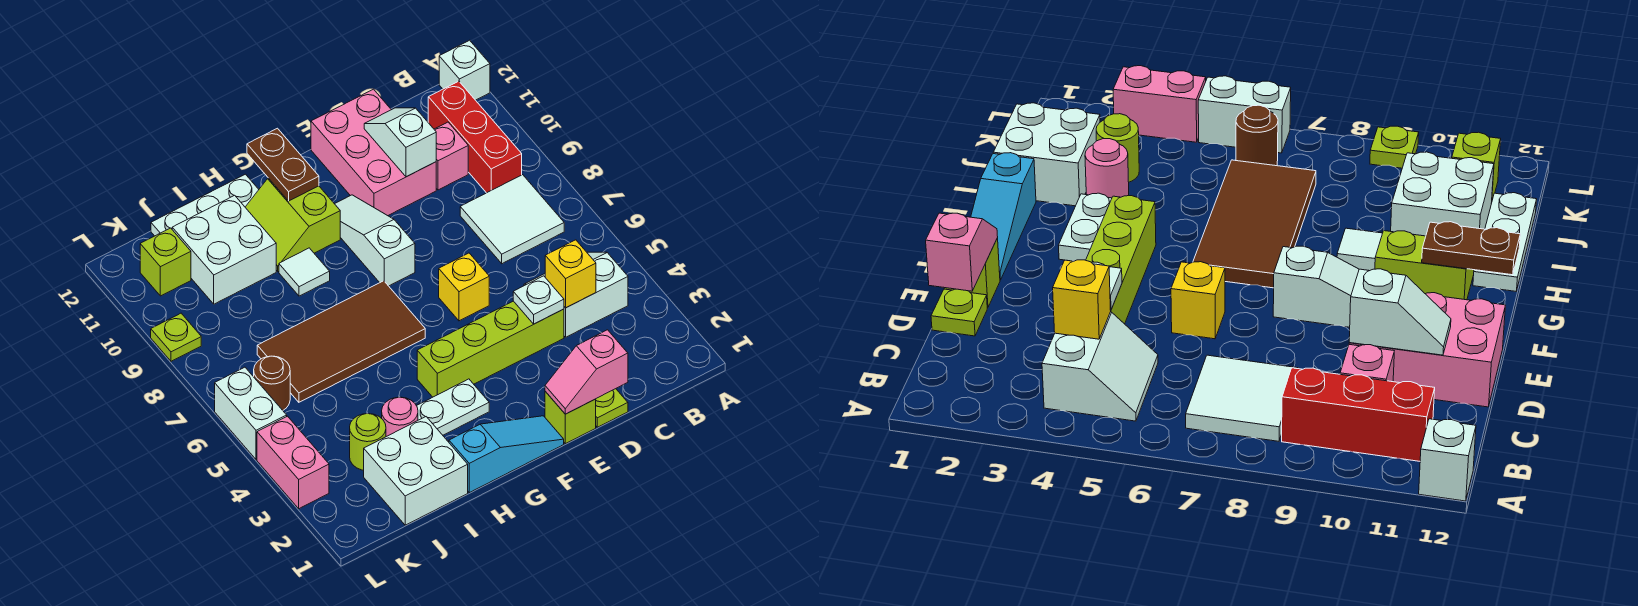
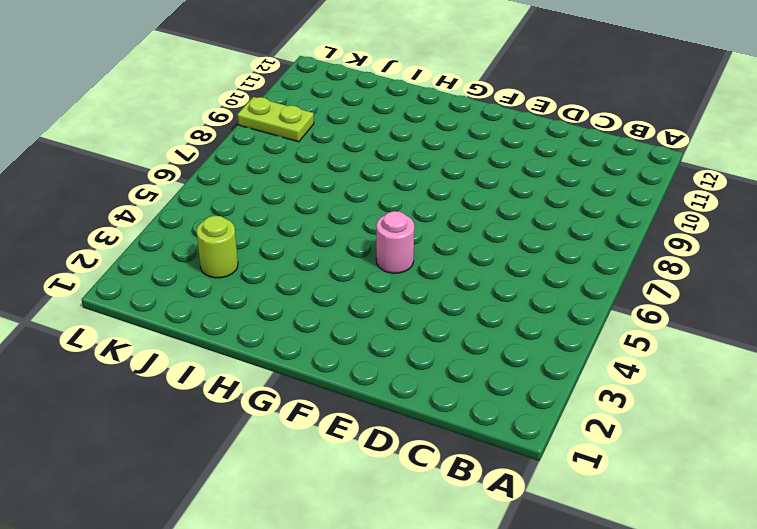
pink 1x1 round brick [376,211,414,273] -> pink 1x1 round brick moved to [382,397,418,437]
lime 1x2 plate [237,97,314,142] -> lime 1x1 plate [151,313,201,361]
none -> white 1x1 brick [439,40,490,100]
none -> white 2x2 slope [524,252,628,337]
none -> white 2x2 tile [460,175,564,264]
none -> red 1x3 brick [428,81,522,193]

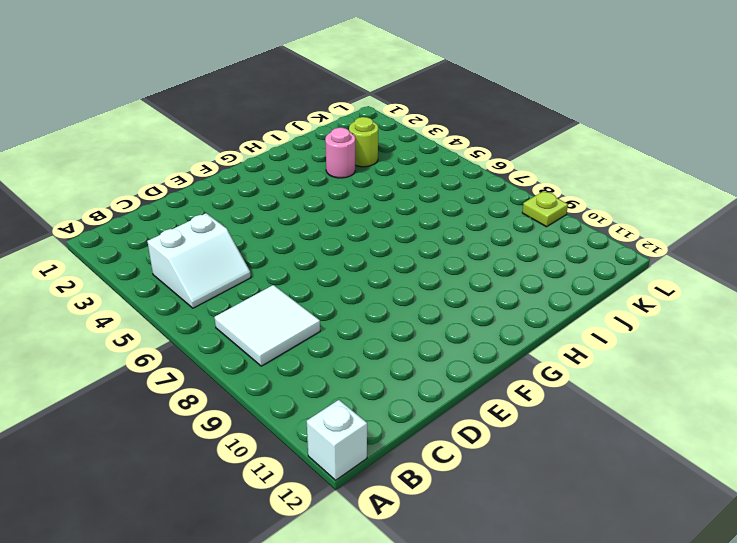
none -> red 1x3 brick [428,81,522,193]
none -> pink 1x1 brick [434,122,468,190]
none -> lime 1x1 plate [596,389,628,427]
none -> lime 1x4 brick [417,301,564,397]

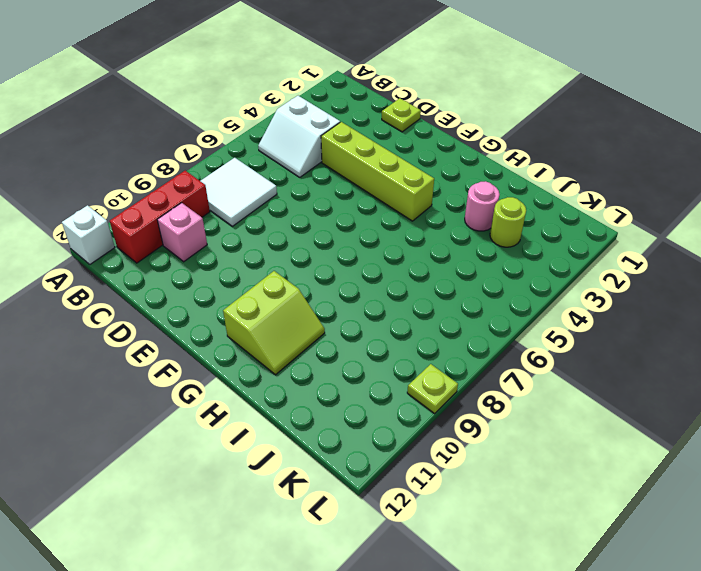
none -> pink 2x3 brick [311,89,436,216]
none -> lime 1x1 brick [545,391,596,444]
none -> yellow 1x1 brick [439,253,489,321]
none -> cyan 1x3 slope [449,416,564,493]

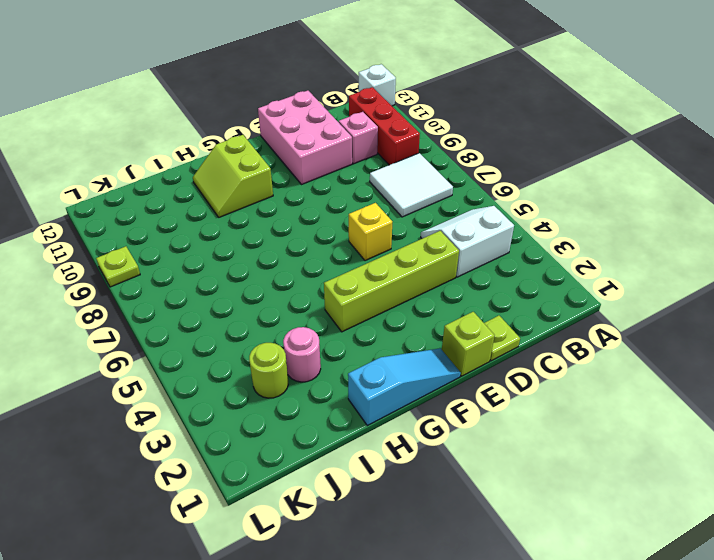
none -> white 1x3 slope [335,195,415,286]
none -> white 1x2 plate [417,379,489,435]
none -> brown 2x4 tile [257,281,425,402]
none -> white 1x1 tile [279,248,330,296]

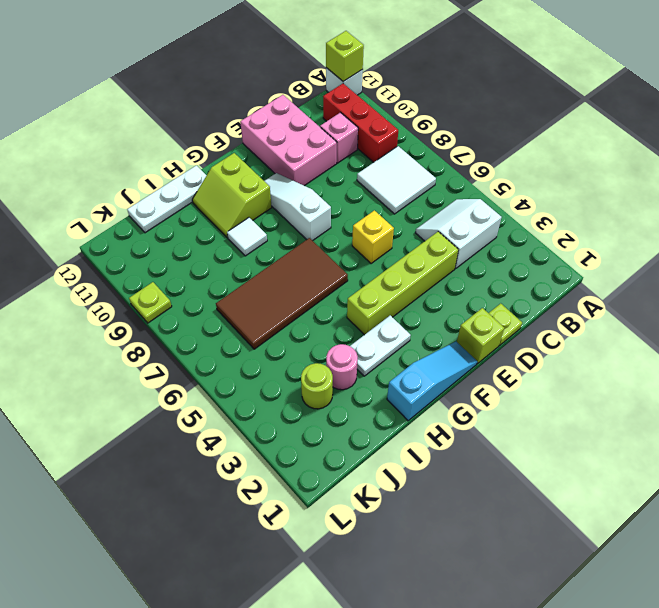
lime 1x1 brick [326,31,364,81] -> lime 1x1 brick moved to [140,228,191,296]
none -> white 2x2 brick [364,417,468,525]
none -> white 2x2 brick [172,195,276,304]
none -> brown 1x1 round brick [254,356,290,410]
none -> pink 1x2 brick [257,416,329,509]

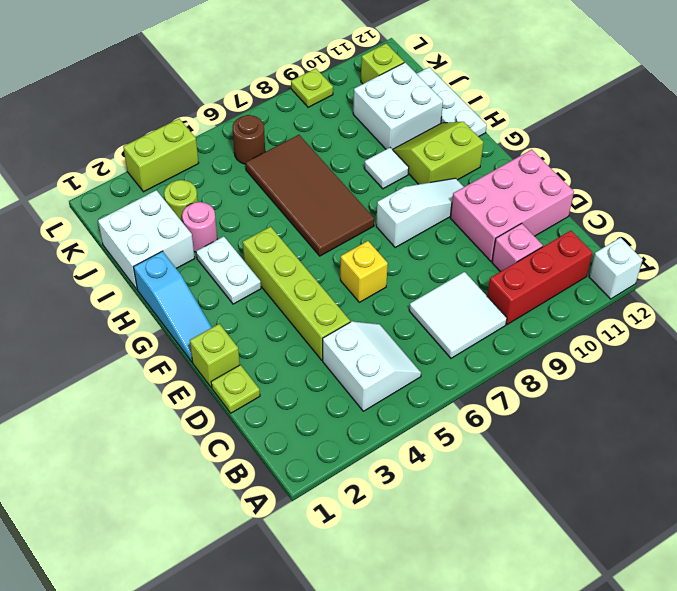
lime 1x2 brick [123,119,199,192] -> pink 1x2 brick [257,416,329,509]
none -> white 1x2 brick [215,367,287,460]
none -> yellow 1x1 brick [545,240,596,308]
none -> pink 1x2 slope [545,330,628,414]
none -> white 1x1 plate [513,276,564,324]

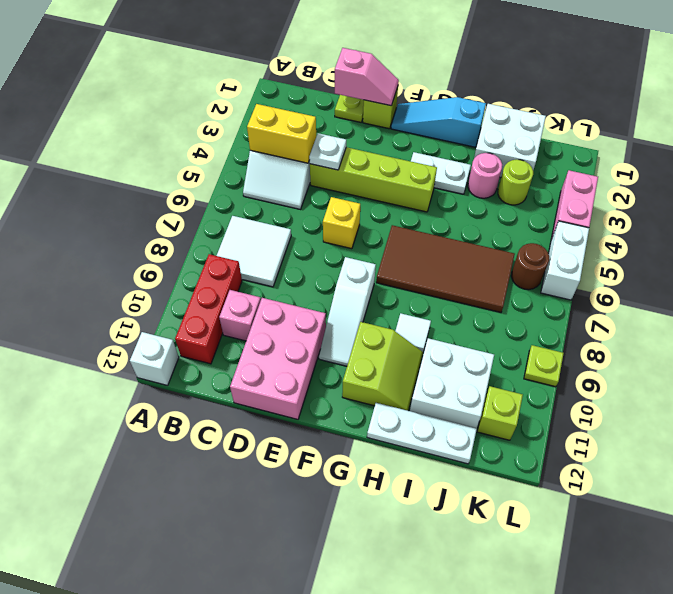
yellow 1x2 brick [247,104,316,163] -> yellow 1x1 brick [545,240,596,308]
none -> white 1x2 slope [364,108,436,177]
none -> brown 1x2 plate [247,128,319,201]

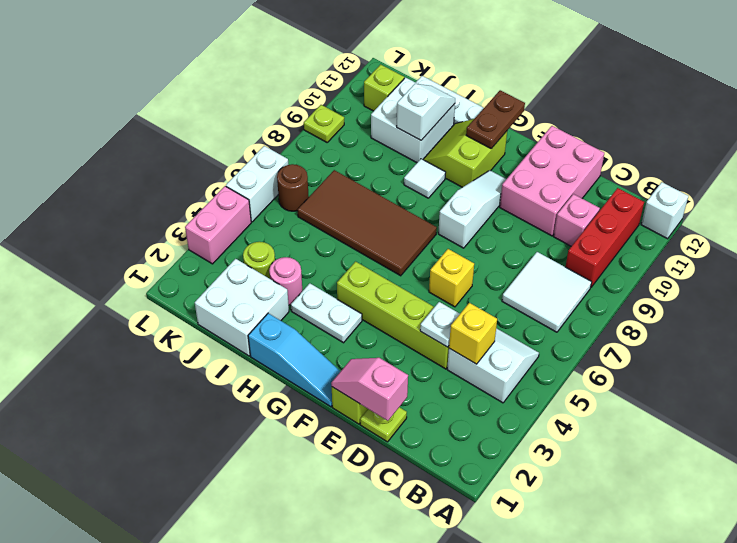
white 1x2 slope [397,84,455,140] -> white 1x2 slope moved to [364,108,436,177]

